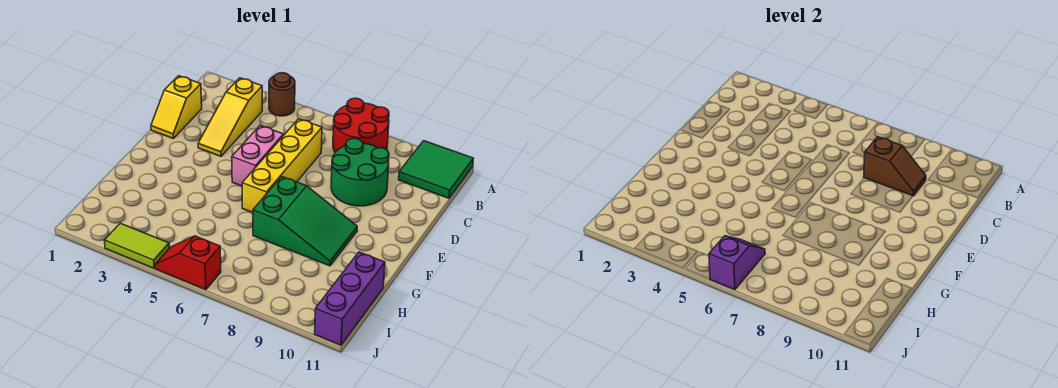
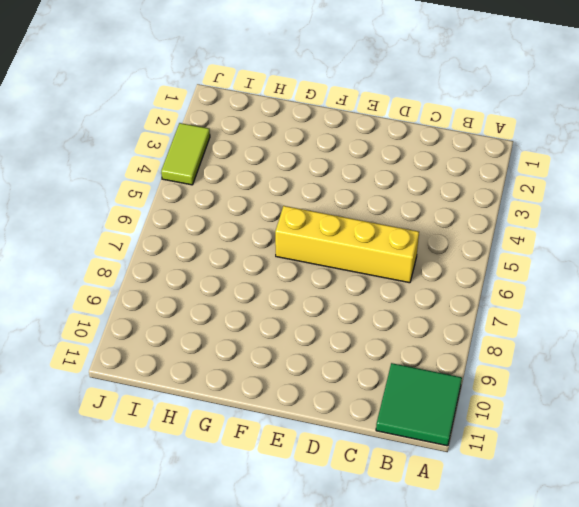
none -> brown 1x1 round brick [269,73,295,116]
none -> red 2x2 round brick [333,98,389,152]
none -> yellow 1x3 slope [198,78,262,156]

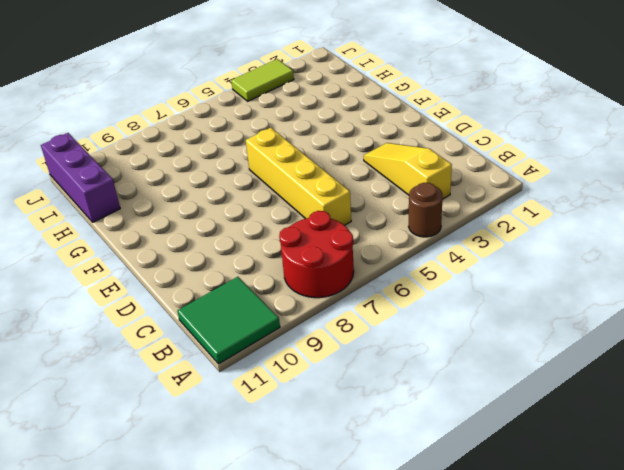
none -> yellow 1x2 slope [151,76,202,138]
none -> green 2x2 round brick [331,138,389,206]
none -> pink 1x2 brick [232,126,283,186]

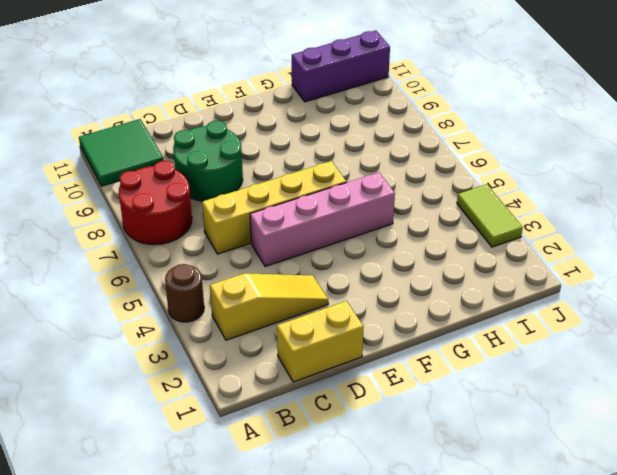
yellow 1x2 brick [277,301,364,382] -> yellow 1x2 slope [151,76,202,138]
pink 1x4 brick [250,172,395,266] -> pink 1x2 brick [232,126,283,186]
none -> green 2x3 slope [253,177,357,266]
none -> red 1x2 slope [155,236,221,290]
none -> brown 1x2 slope [864,137,926,196]

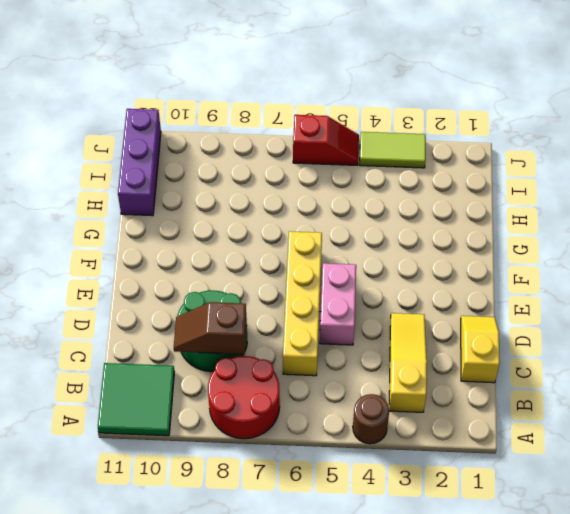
none -> green 2x3 slope [253,177,357,266]
none -> purple 1x2 slope [709,236,765,290]

